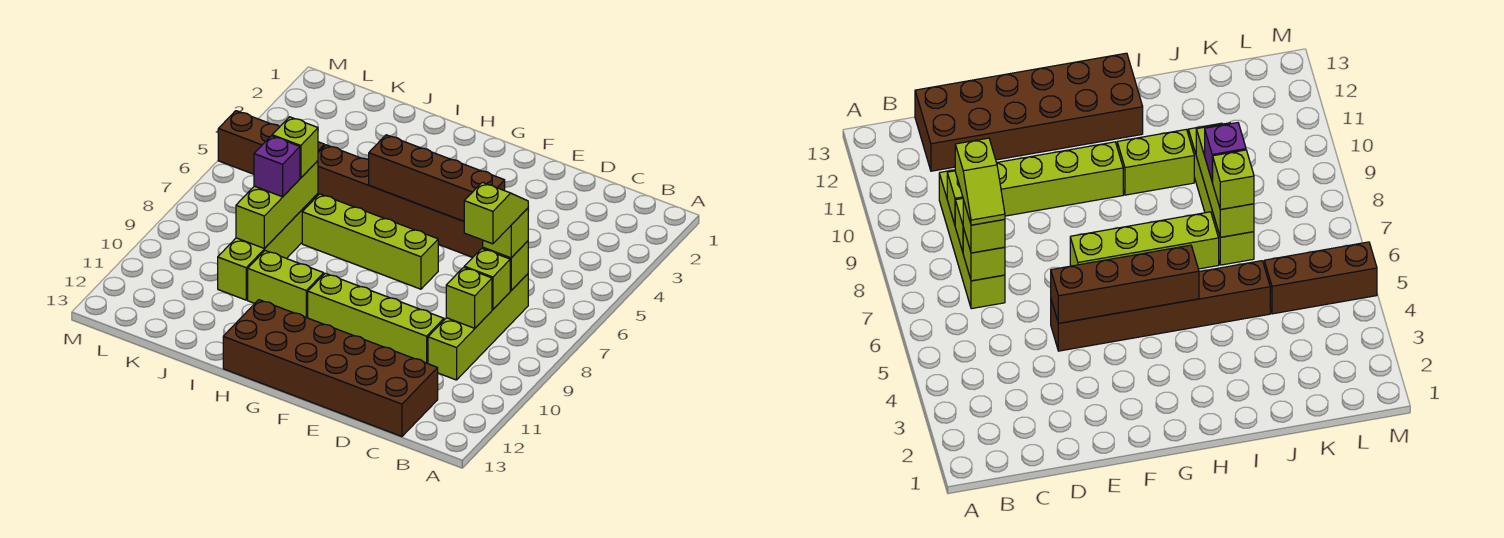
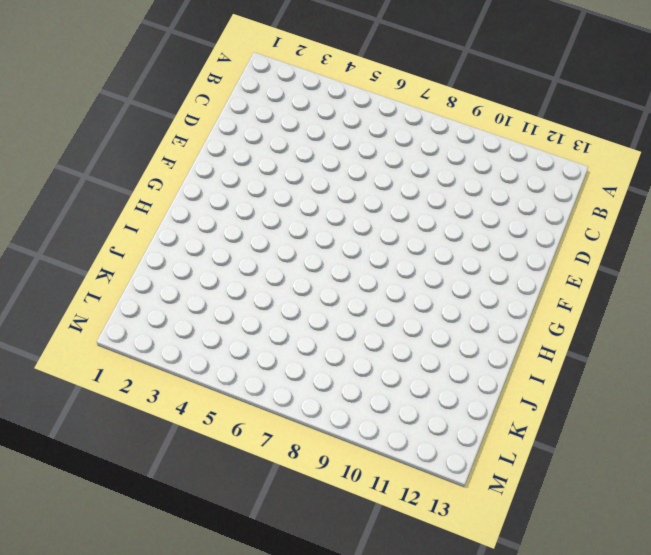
none -> lime 1x4 brick [428,274,528,380]
none -> brown 2x6 brick [223,300,438,437]
none -> lime 1x4 brick [308,273,444,364]

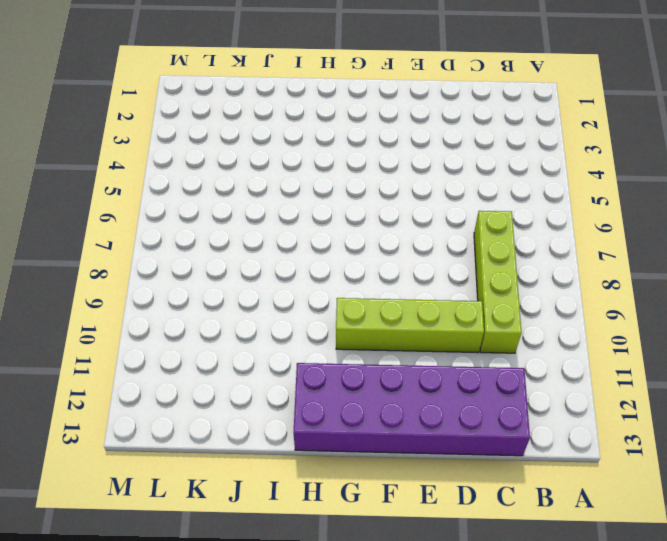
purple 2x6 brick [294,363,530,456] -> brown 2x6 brick [223,300,438,437]
none -> brown 1x6 brick [318,145,483,257]
none -> lime 1x4 brick [302,194,438,289]
none -> lime 1x2 brick [248,251,324,318]

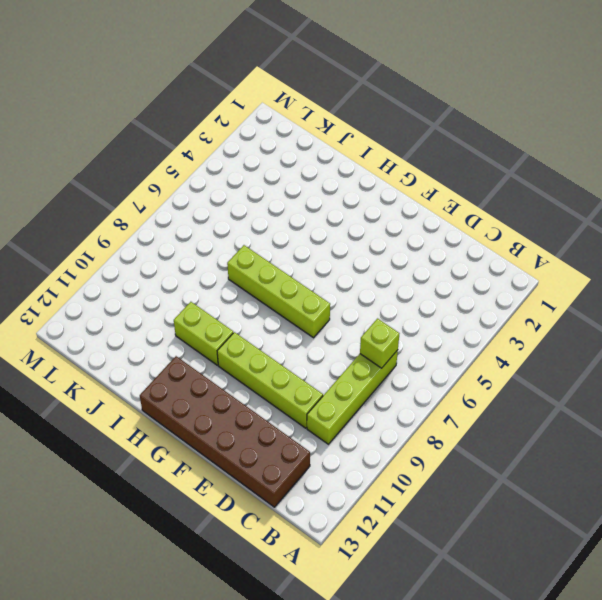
none -> brown 1x6 brick [318,145,483,257]
none -> lime 1x4 brick [218,194,318,300]
none -> brown 1x3 brick [218,111,324,174]

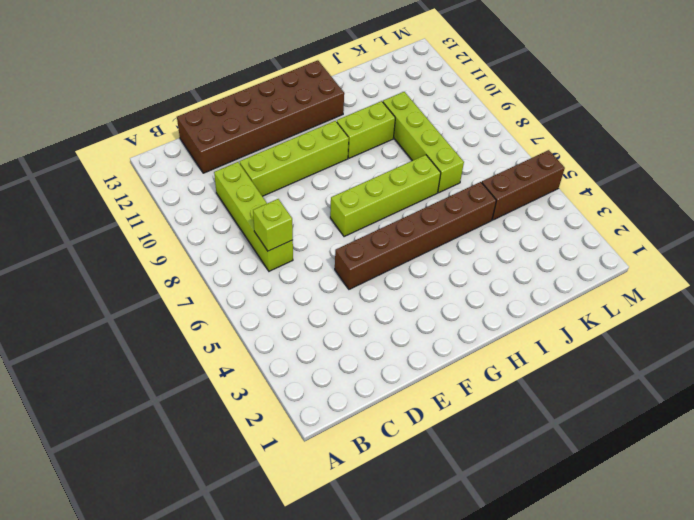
none -> lime 1x1 brick [464,249,510,309]
none -> lime 1x1 brick [446,267,492,328]
none -> brown 1x4 brick [369,135,505,221]

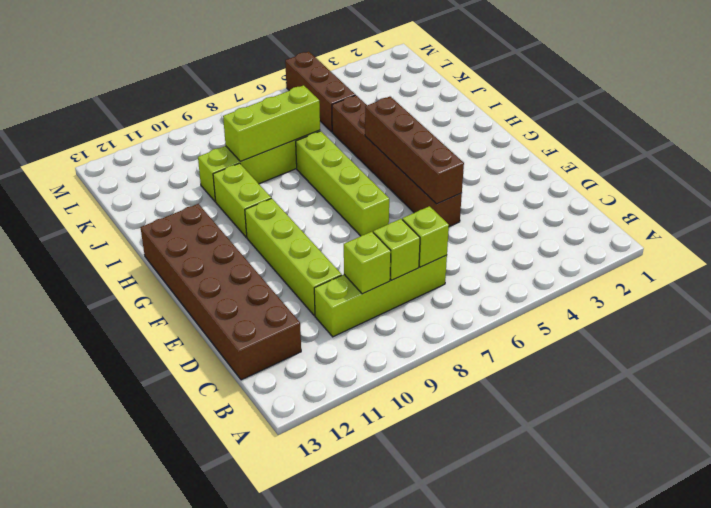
none -> lime 1x1 brick [483,208,528,258]
none -> lime 1x1 brick [272,117,318,178]
none -> purple 1x1 brick [254,136,300,197]

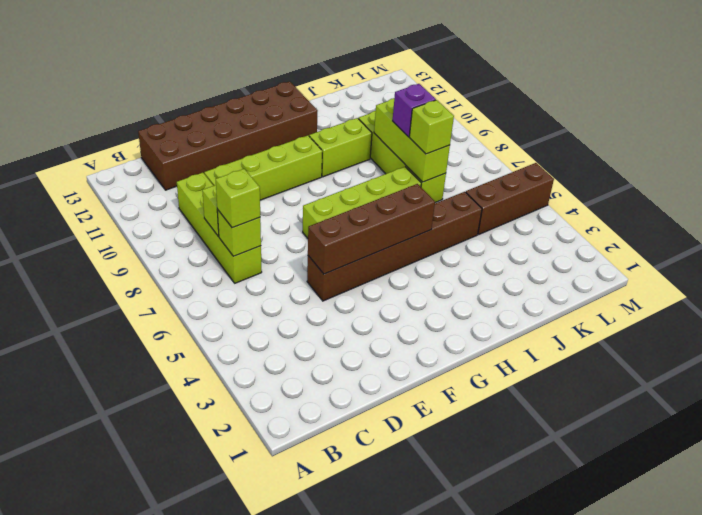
none -> lime 1x1 brick [446,267,492,328]
none -> lime 1x2 slope [464,182,528,244]

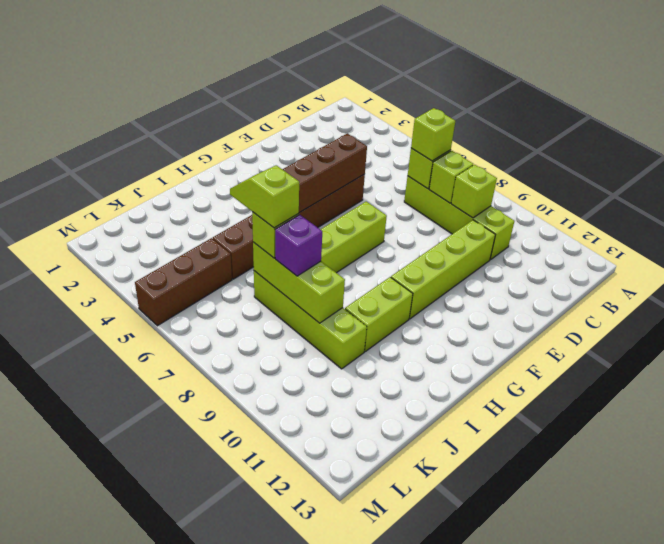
lime 1x2 slope [230,165,299,228] -> lime 1x2 slope moved to [464,182,528,244]
none -> brown 2x6 brick [223,300,438,437]

